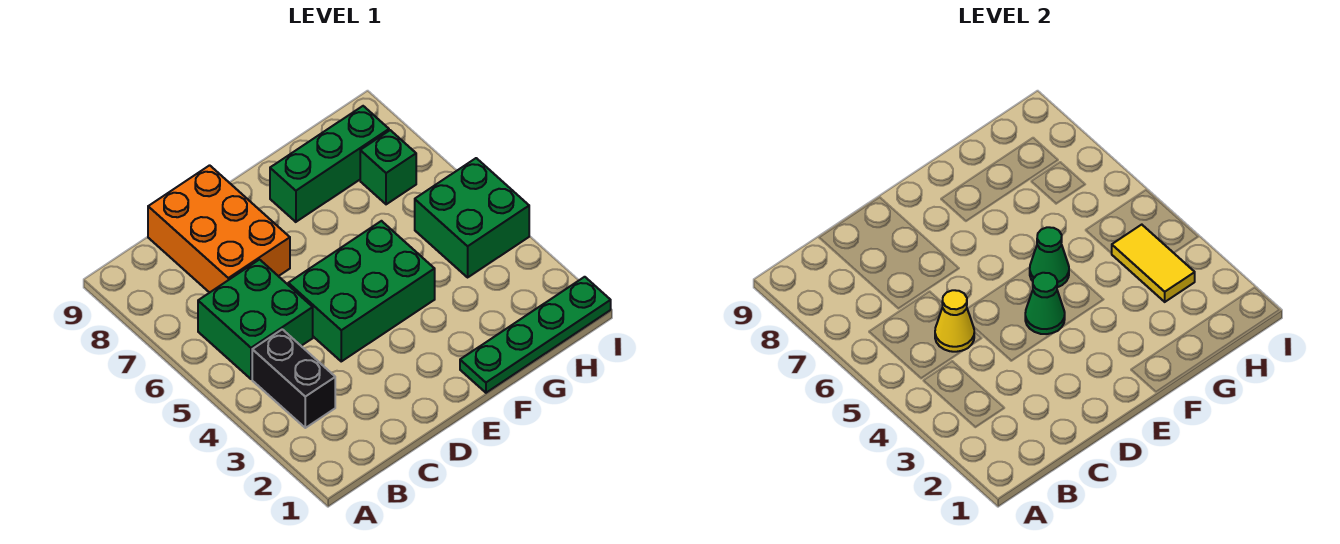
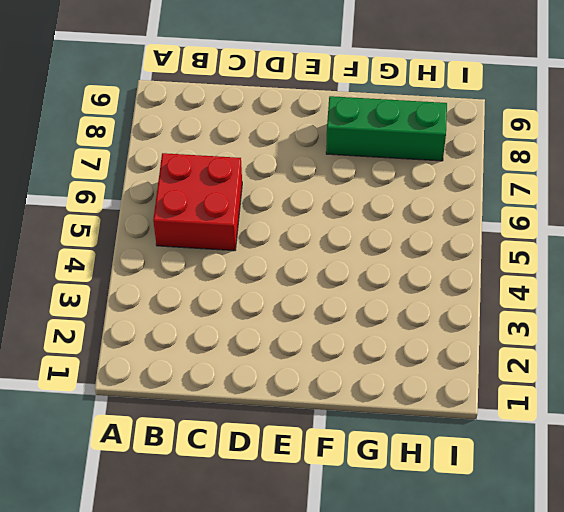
red 2x2 brick [153,153,242,251] -> green 2x2 brick [198,260,313,379]
none -> black 1x2 brick [252,329,335,428]
none -> orange 2x3 brick [148,165,290,293]
none -> green 2x3 brick [288,221,435,361]

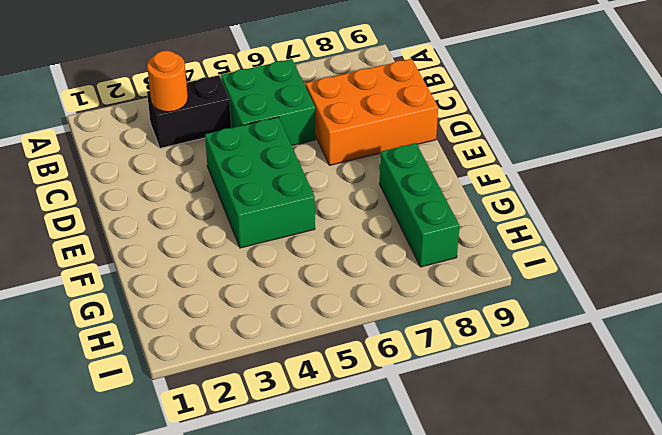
orange 1x1 round brick [147,51,188,112] -> none
none -> green 1x4 plate [460,277,611,393]
none -> green 2x2 brick [415,158,529,277]
none -> green 1x1 brick [360,130,416,204]

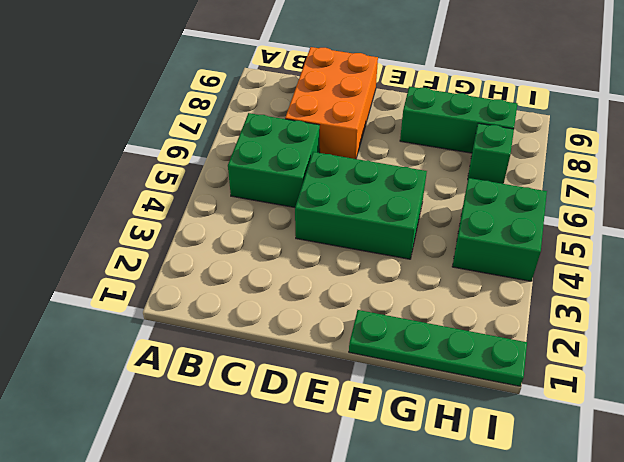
none -> black 1x2 brick [252,329,335,428]
none -> yellow 1x1 cone [935,290,974,352]
none -> green 1x1 cone [1025,273,1065,334]

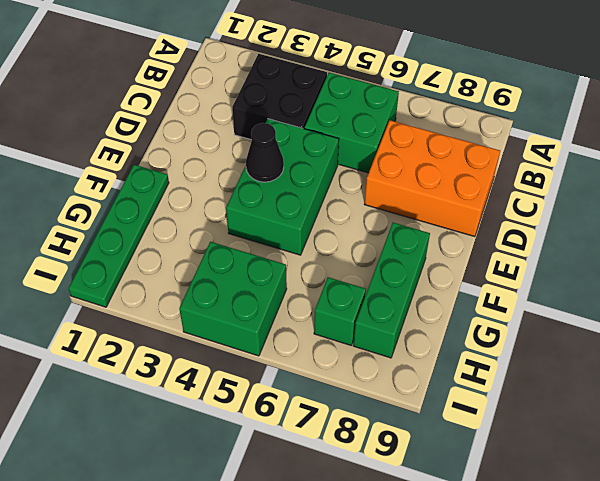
black 2x2 brick [232,54,327,139] -> black 1x2 brick [252,329,335,428]
black 1x1 cone [246,123,284,182] -> green 1x1 cone [1025,273,1065,334]
none -> yellow 1x1 cone [935,290,974,352]
none -> green 1x1 cone [1030,227,1069,287]
none -> yellow 1x2 tile [1111,225,1195,302]

